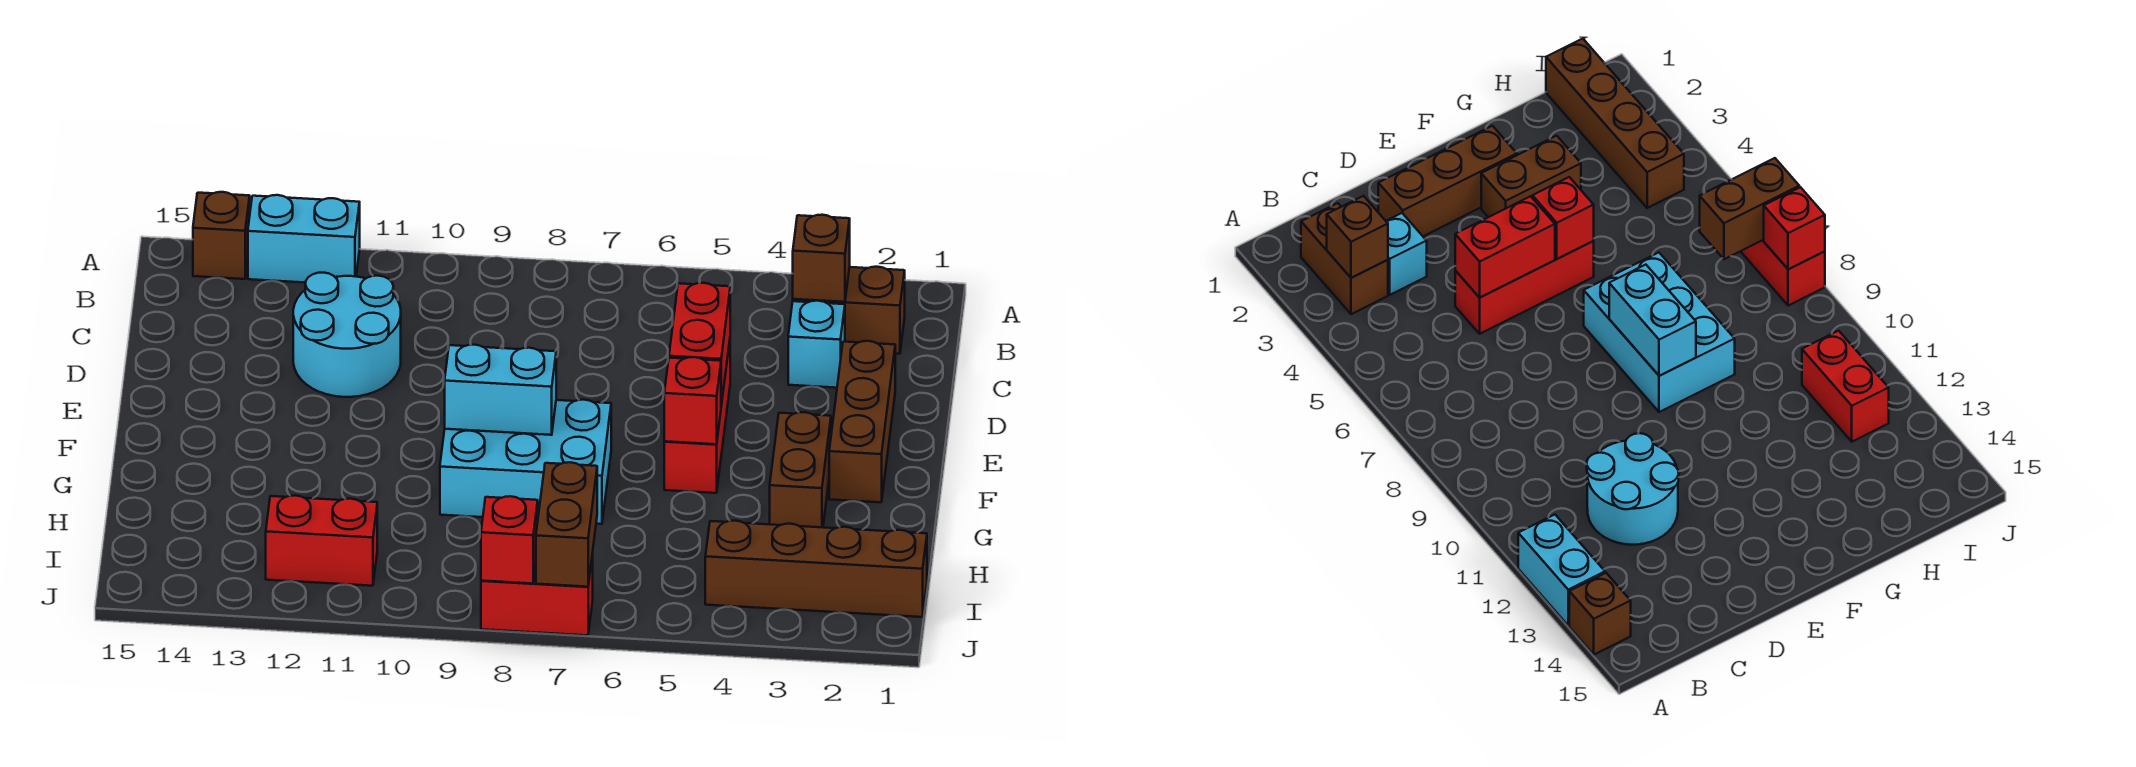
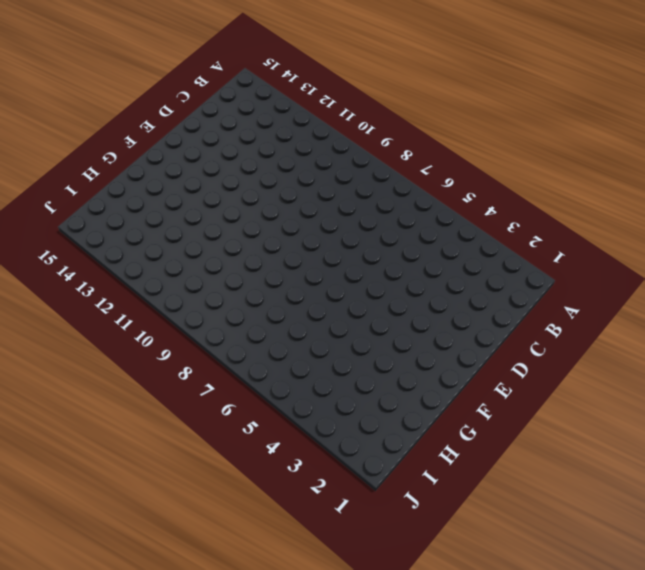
none -> cyan 1x2 brick [248,195,360,283]
none -> brown 1x1 brick [193,192,250,279]
none -> brown 1x2 brick [793,267,905,354]

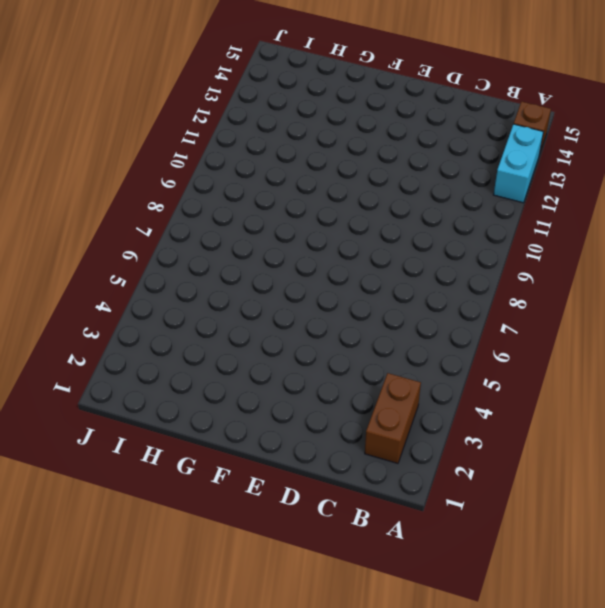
none -> cyan 1x1 brick [788,301,845,388]
none -> cyan 2x2 round brick [293,273,401,397]
none -> brown 1x3 brick [829,341,895,502]

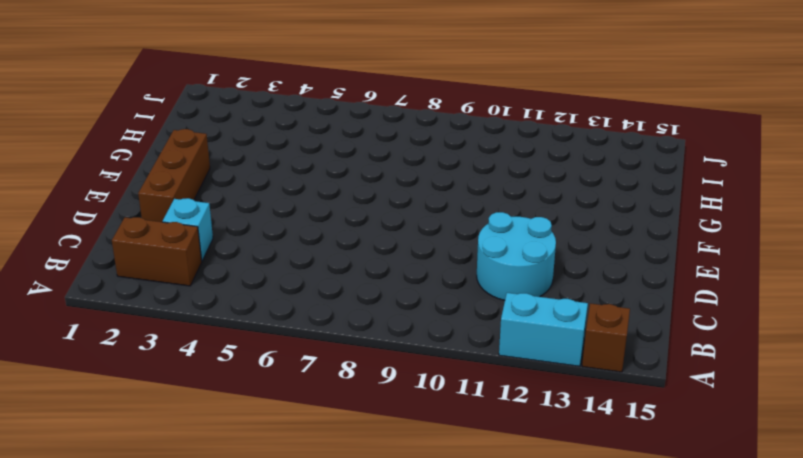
none -> red 1x3 brick [664,342,730,493]
none -> brown 1x2 brick [770,412,831,527]
none -> cyan 2x3 brick [440,400,611,524]

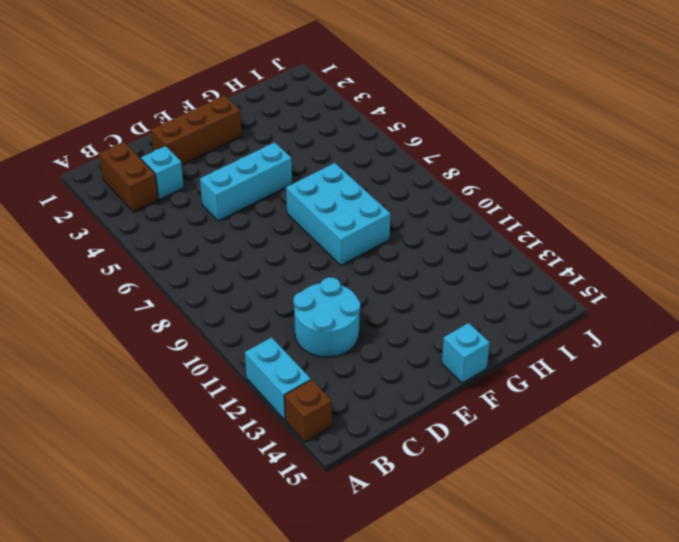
cyan 1x3 brick [200,142,292,221] -> red 1x3 brick [664,342,730,493]
cyan 1x1 brick [442,323,490,383] -> none
none -> brown 1x2 brick [770,412,831,527]
none -> brown 1x4 brick [705,521,927,617]
none -> red 1x2 brick [266,495,377,586]

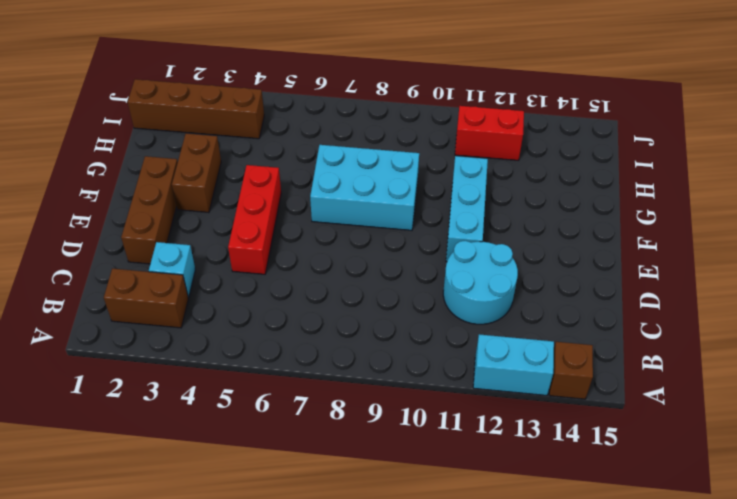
cyan 1x3 brick [446,156,488,262] -> none
none -> red 1x2 brick [481,554,593,635]
none -> brown 1x1 brick [793,215,850,302]
none -> red 1x2 brick [669,283,730,406]

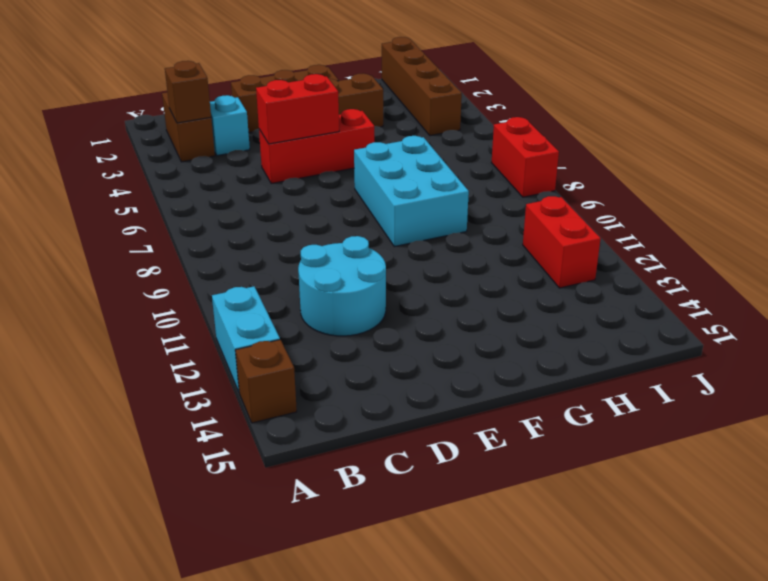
none -> red 1x1 brick [664,357,721,444]
none -> cyan 1x2 brick [445,345,556,435]
none -> brown 1x2 brick [536,462,597,587]

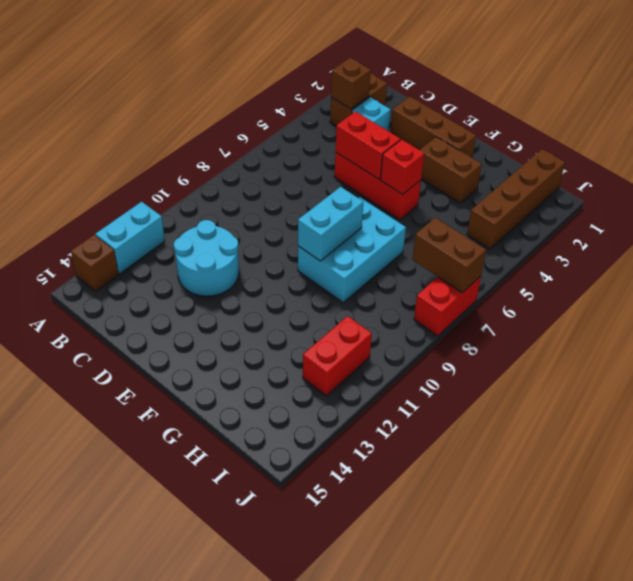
none -> red 1x1 brick [481,496,538,584]

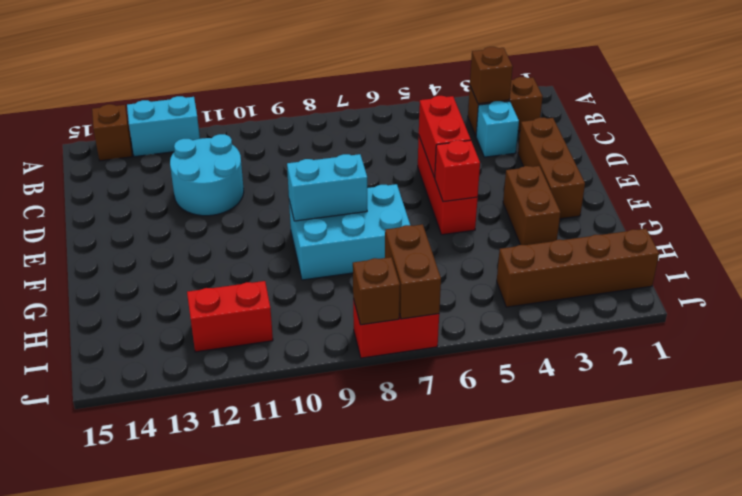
brown 1x1 brick [353,257,400,325] -> red 1x1 brick [481,496,538,584]

